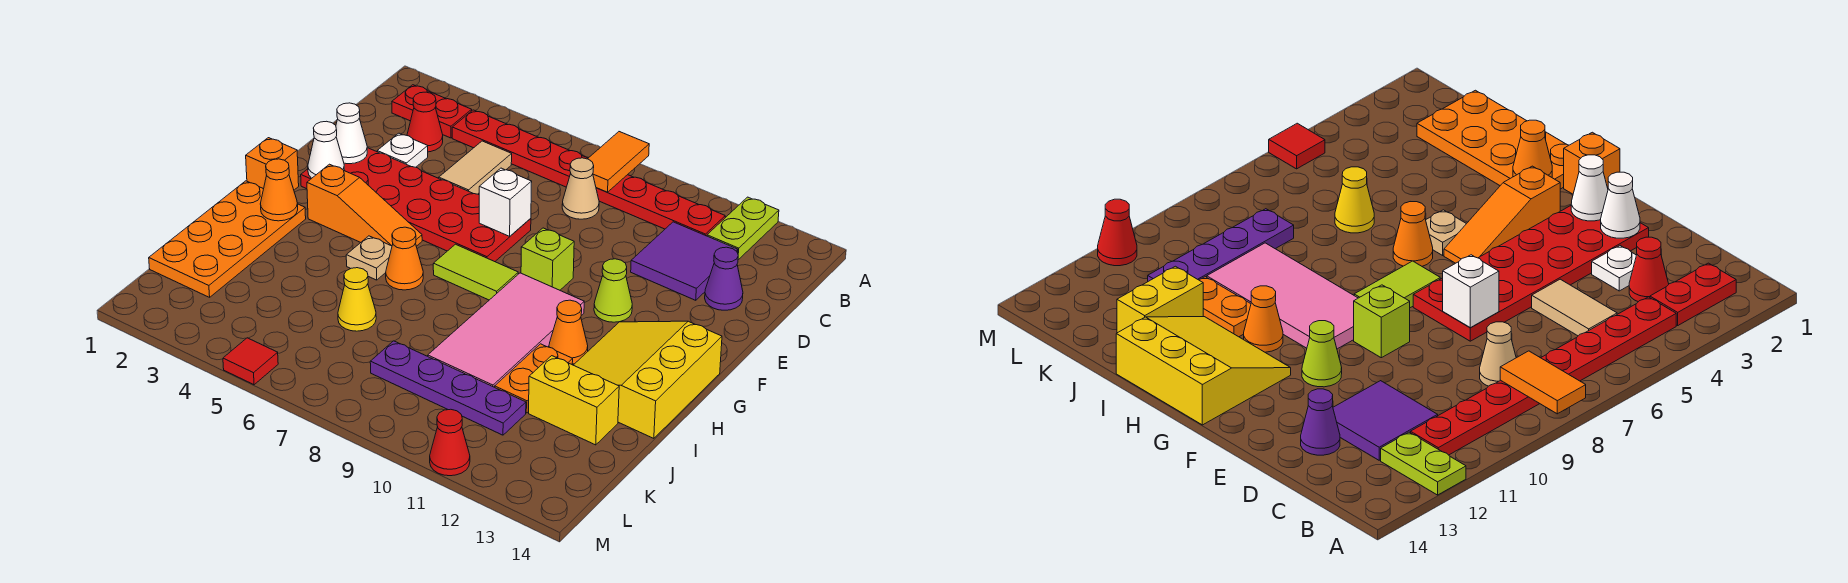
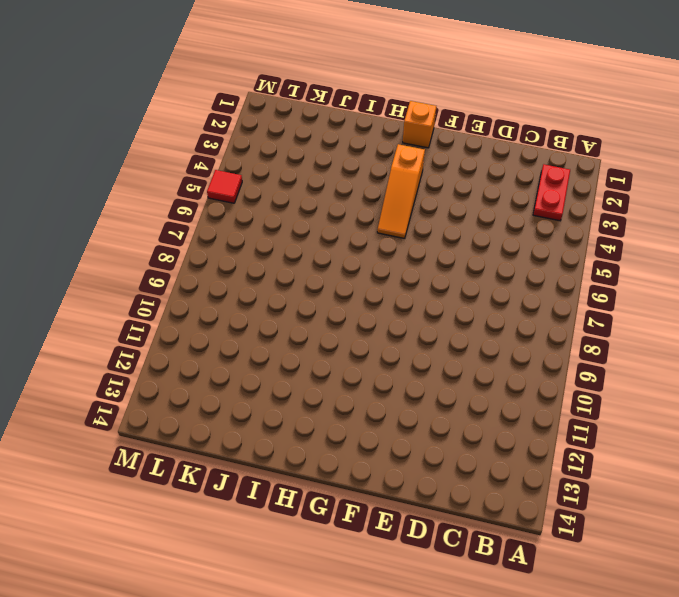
none -> lime 1x2 plate [707,197,779,260]
none -> red 1x8 plate [452,110,725,236]
none -> red 1x1 cone [407,92,443,152]
none -> tan 1x2 tile [439,141,512,194]

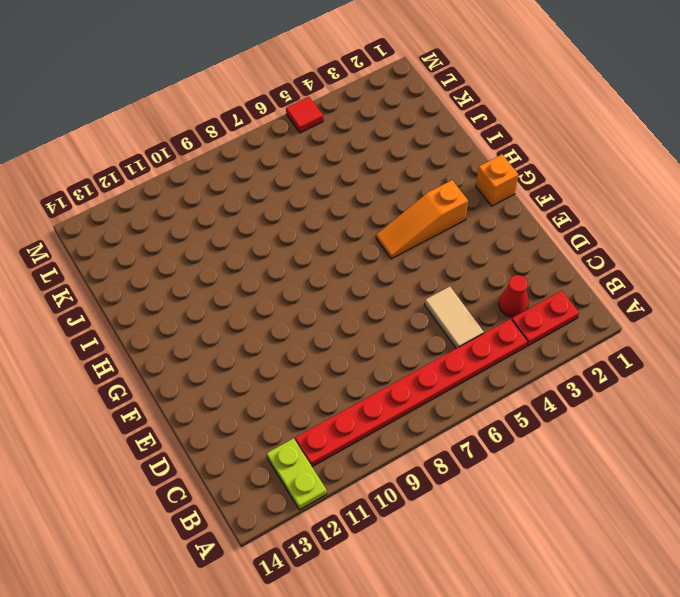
none -> tan 1x1 cone [562,158,599,219]
none -> purple 2x2 tile [631,222,738,300]
none -> white 1x1 plate [377,133,428,167]
none -> purple 1x1 cone [705,247,743,310]

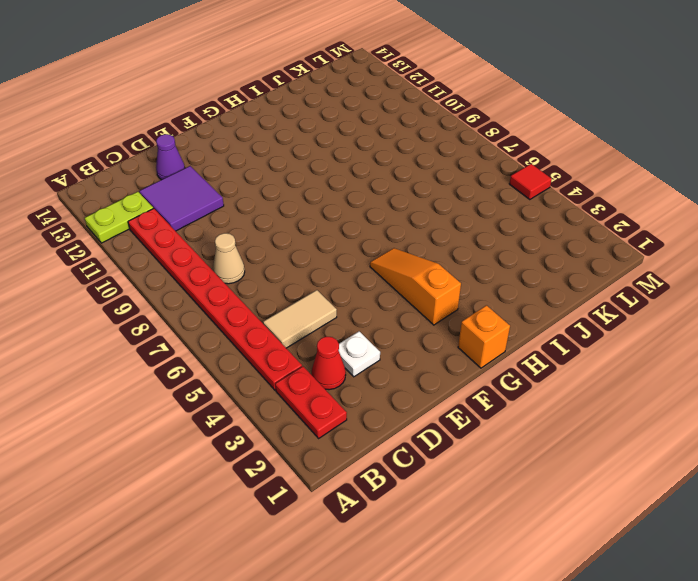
none -> red 2x6 plate [301,148,531,262]
none -> lime 1x1 brick [521,228,574,290]
none -> lime 1x1 cone [594,259,632,322]
none -> lime 1x2 tile [433,244,518,300]

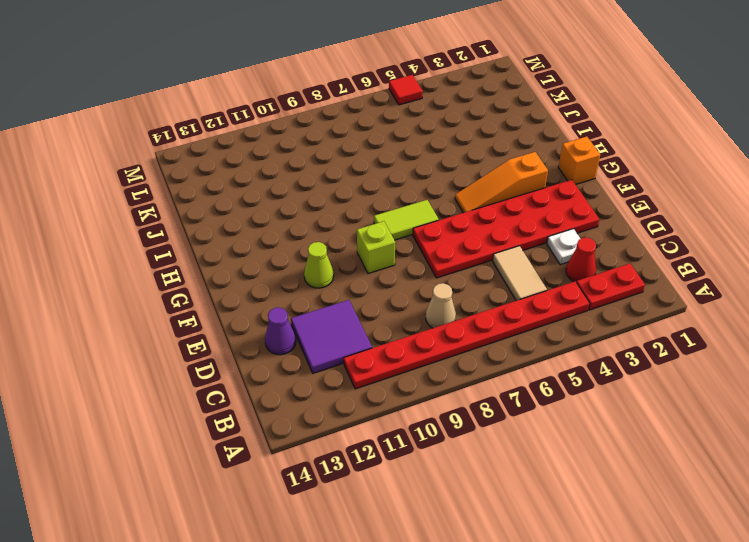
none -> lime 1x2 plate [707,197,779,260]
none -> pink 2x4 tile [428,273,584,387]
none -> yellow 3x3 slope [574,321,722,438]
none -> orange 2x4 plate [149,181,306,297]

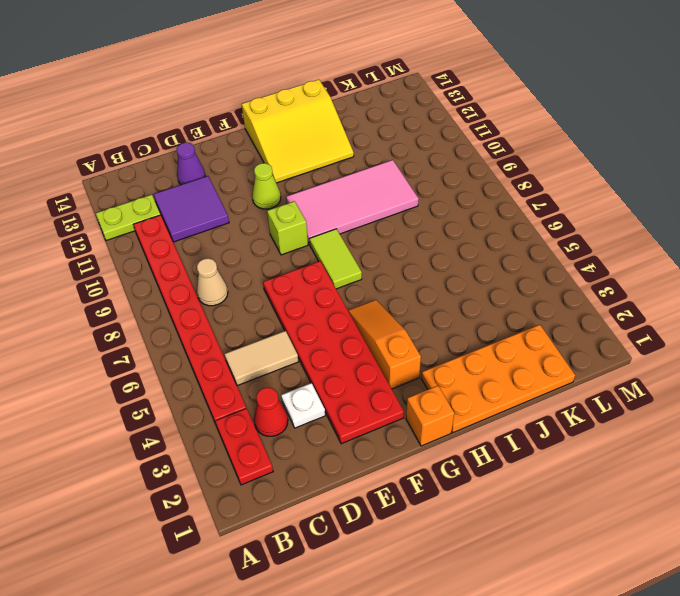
none -> tan 1x1 plate [346,236,392,280]
none -> orange 1x1 cone [386,227,423,290]
none -> orange 1x1 cone [549,300,588,364]
none -> orange 1x2 plate [495,344,573,413]

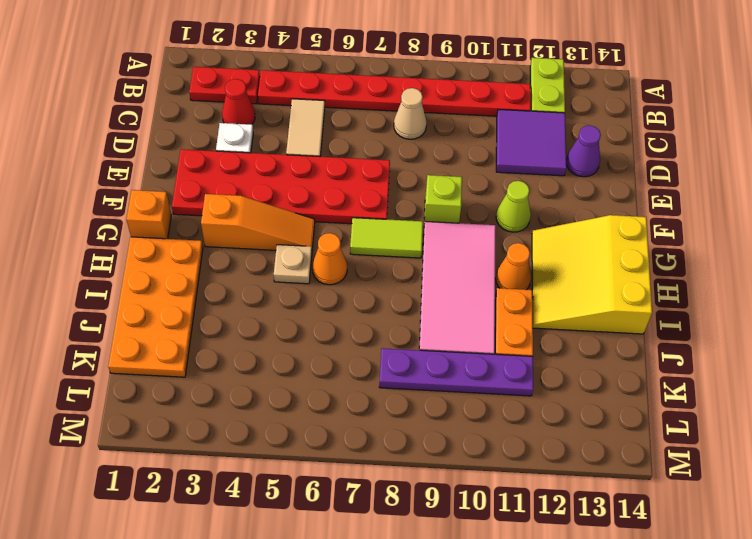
none -> yellow 1x1 cone [338,268,376,331]
none -> yellow 1x2 brick [529,356,619,445]
none -> red 1x1 tile [223,338,278,385]
none -> red 1x1 cone [430,409,470,476]

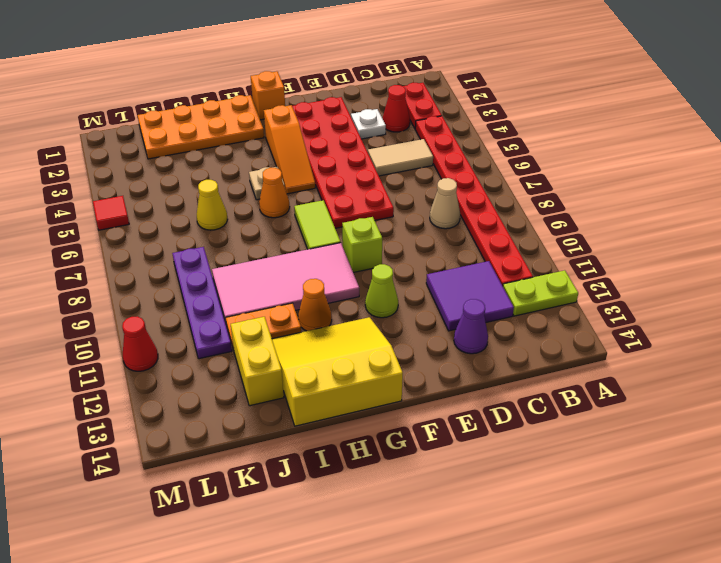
none -> orange 1x2 tile [588,132,649,192]
none -> white 1x1 cone [336,103,367,164]
none -> white 1x1 brick [479,168,532,236]
none -> white 1x1 cone [308,121,345,178]

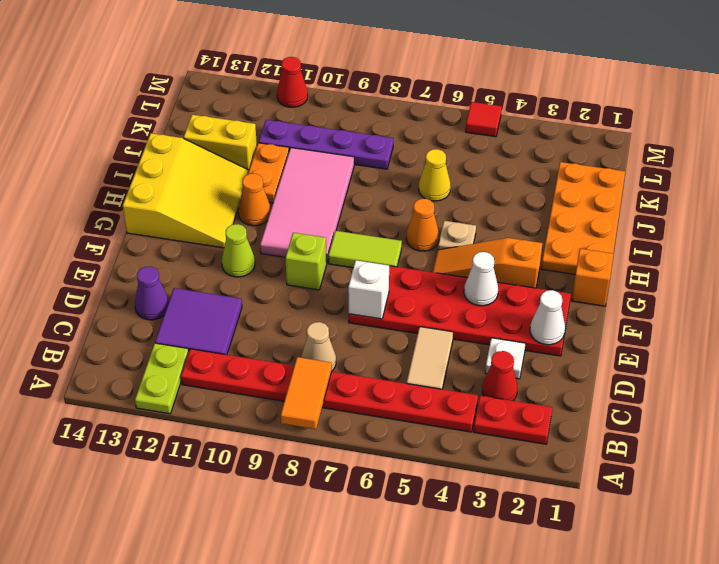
white 1x1 cone [464,252,498,306] -> white 1x1 cone moved to [308,121,345,178]
none -> orange 1x1 cone [260,159,298,221]

